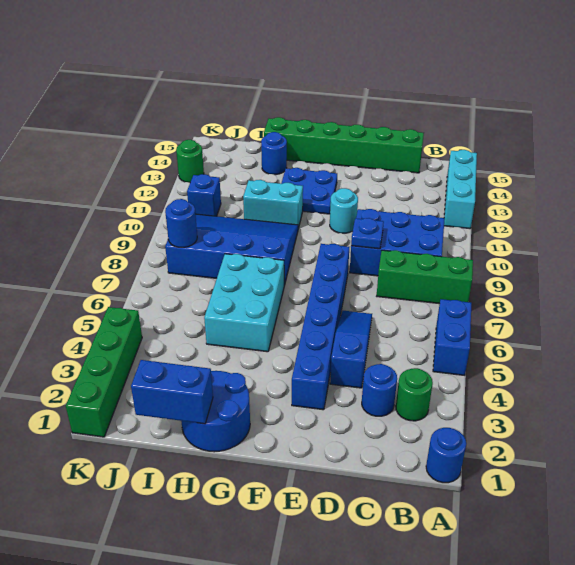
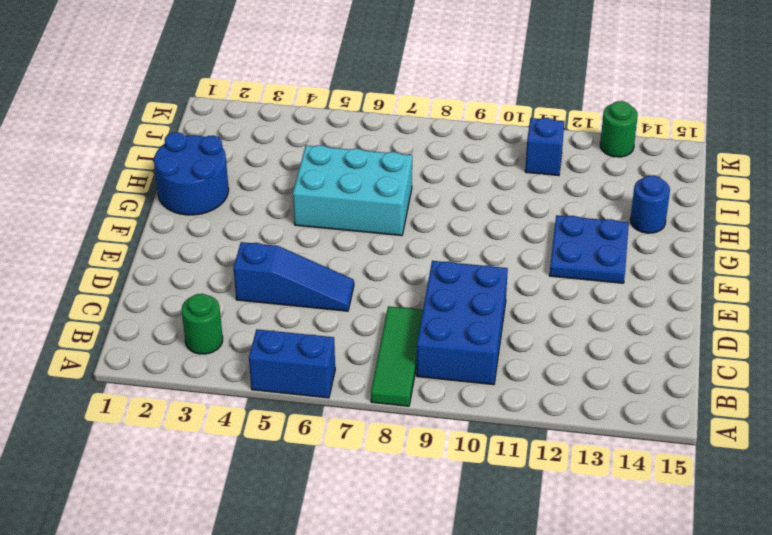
green 1x3 tile [371,306,423,406] -> green 1x3 brick [377,250,473,304]
none -> blue 1x1 round brick [426,428,466,483]
none -> cyan 1x3 brick [444,150,477,229]
none -> blue 1x1 round brick [362,364,397,416]

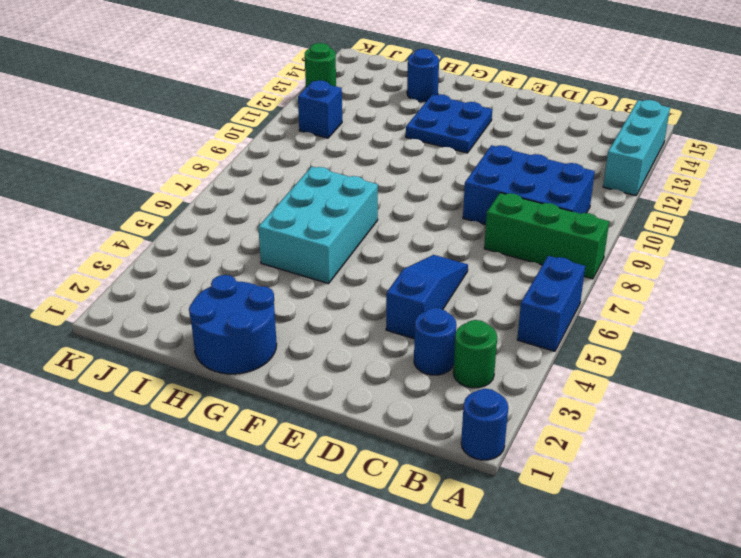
none -> green 1x6 brick [264,117,424,173]
none -> blue 1x6 brick [292,244,349,410]
none -> cyan 1x1 round brick [330,188,358,233]

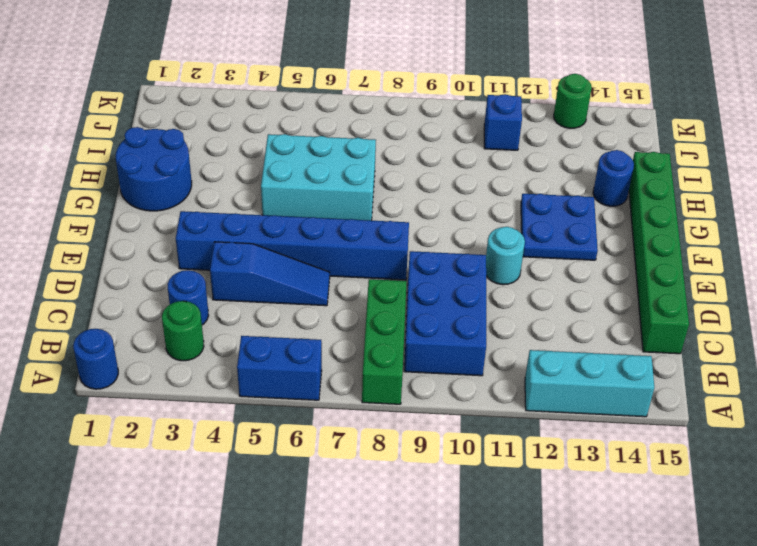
none -> blue 3x4 slope [165,214,298,286]
none -> cyan 1x2 brick [243,180,303,228]
none -> green 1x4 brick [66,307,142,437]

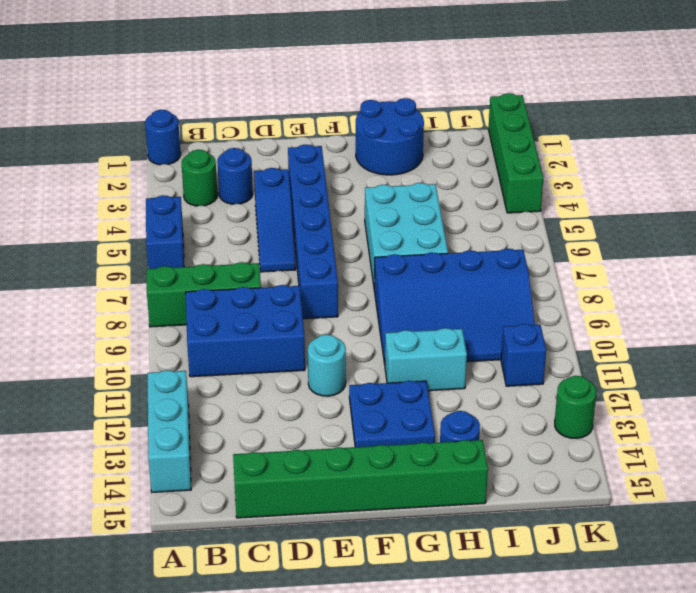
none -> blue 1x1 plate [351,218,384,249]
none -> blue 1x2 brick [131,360,213,424]
none -> blue 1x1 round brick [165,199,197,247]

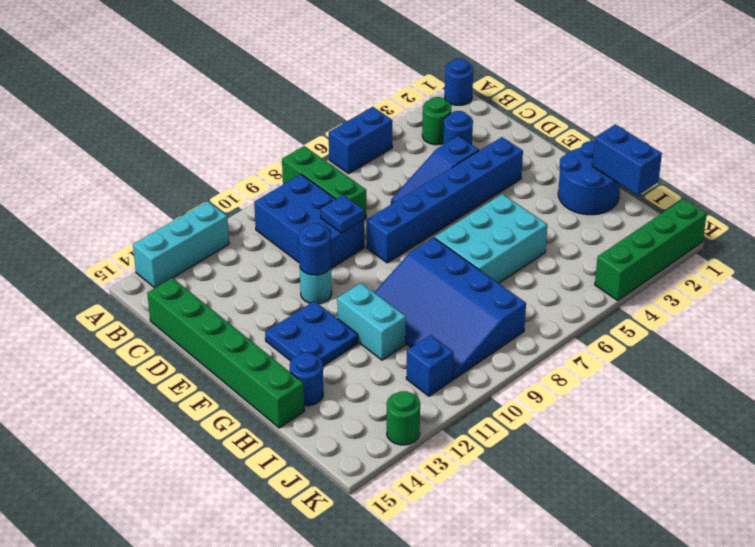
blue 1x1 round brick [299,223,331,275] -> blue 1x1 round brick moved to [165,199,197,247]

